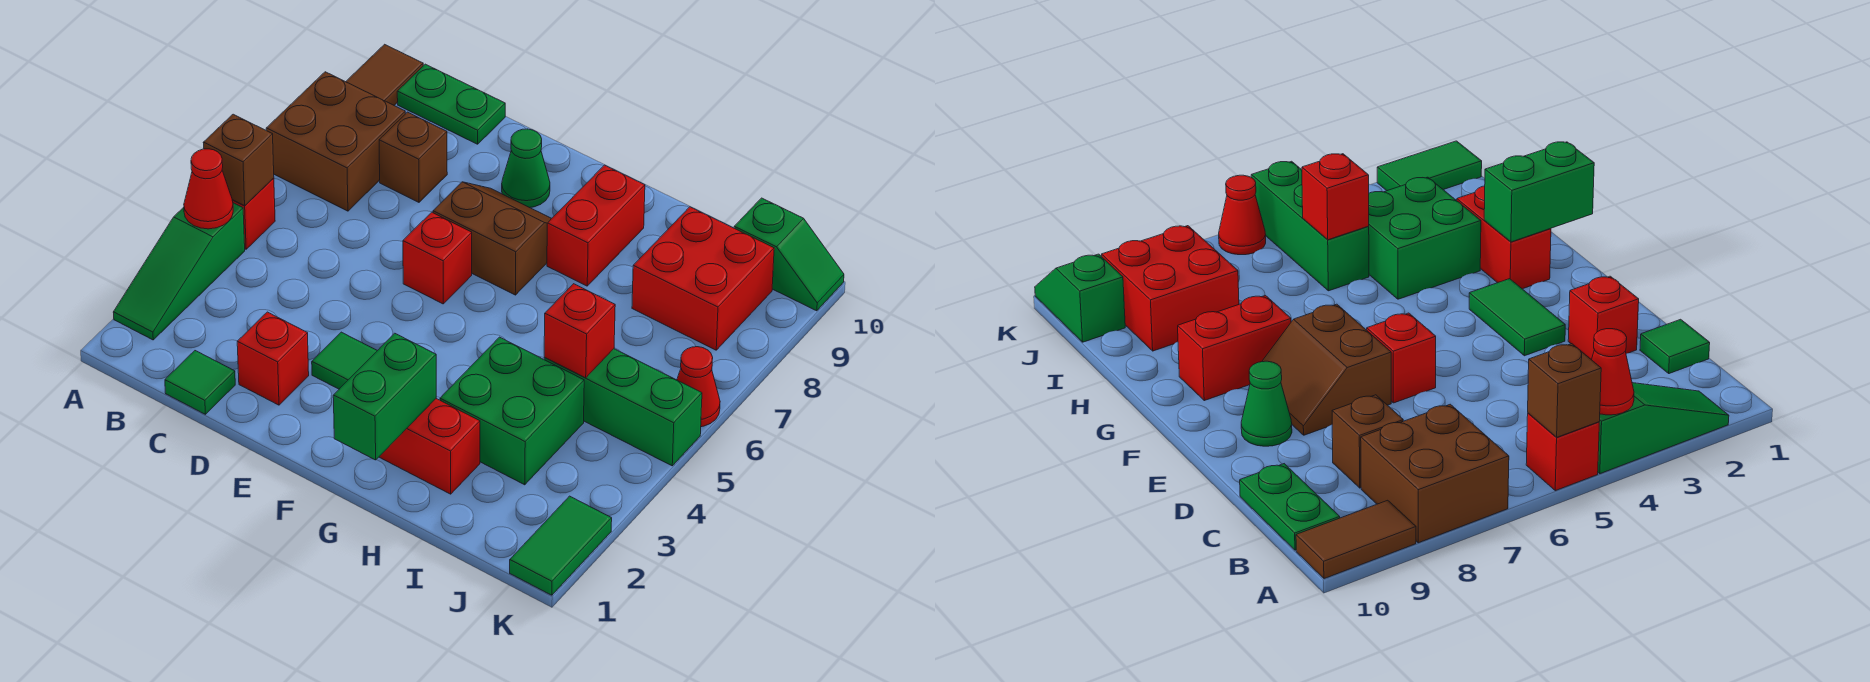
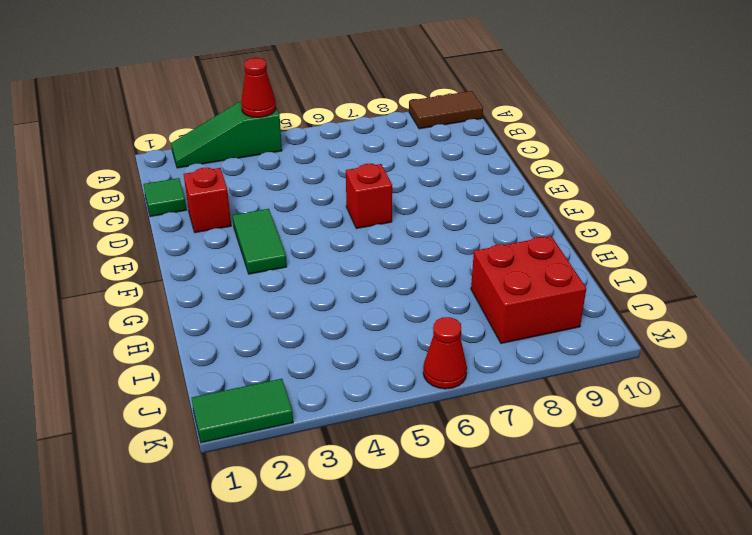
none -> red 1x1 brick [232,178,275,249]
none -> brown 2x2 brick [266,72,405,211]
none -> green 1x2 plate [397,64,505,144]

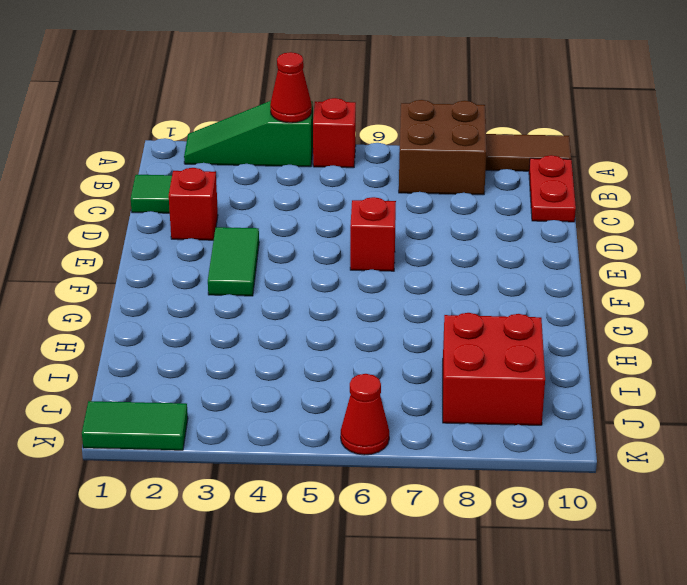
red 1x2 plate [529,155,576,222] -> green 1x2 plate [397,64,505,144]
none -> brown 1x1 brick [379,112,447,202]
none -> brown 2x2 slope [433,182,552,295]
none -> green 1x1 cone [502,129,550,208]

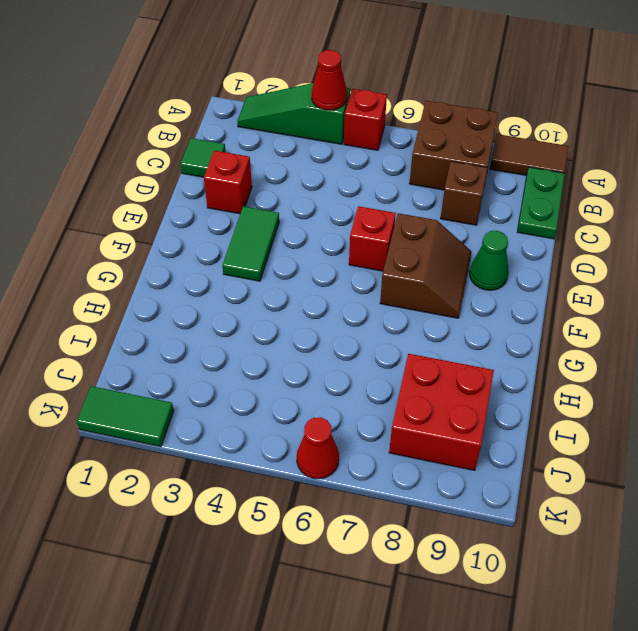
none -> red 1x2 brick [379,399,480,494]
none -> red 1x2 brick [547,165,645,286]
none -> green 2x2 brick [440,337,584,485]

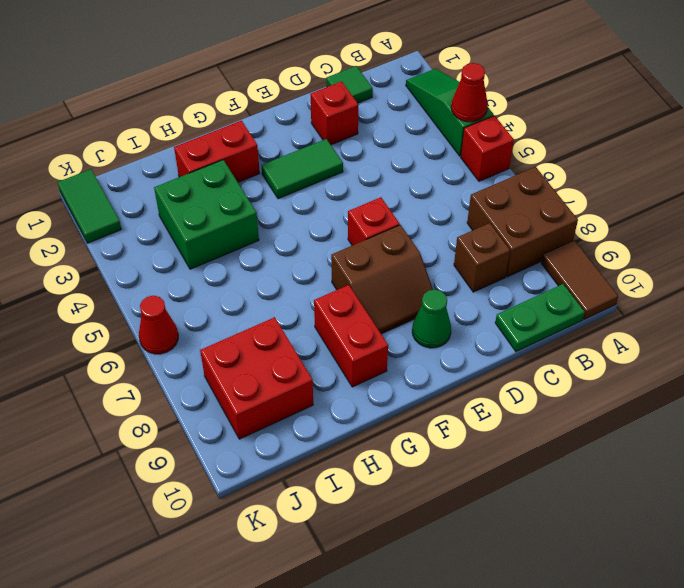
none -> green 1x3 brick [544,349,702,466]
none -> green 1x2 slope [734,198,844,311]
none -> brown 1x1 brick [203,114,274,206]

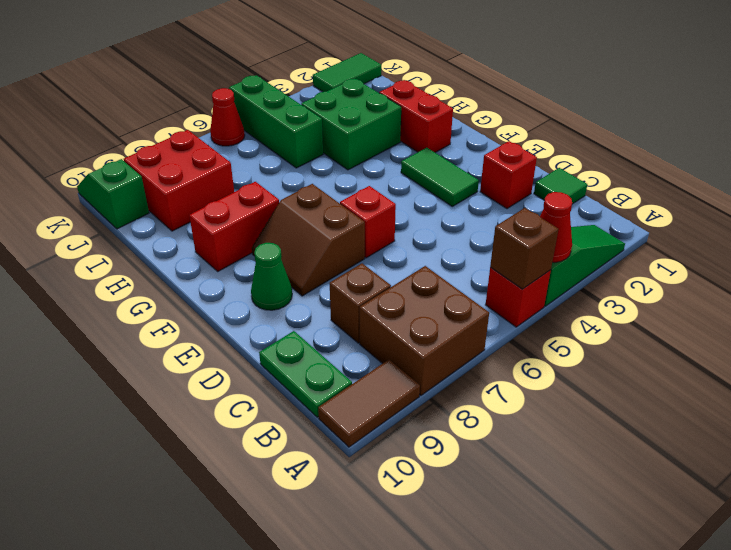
none -> green 1x2 brick [333,333,436,460]
none -> red 1x1 brick [544,284,615,378]

